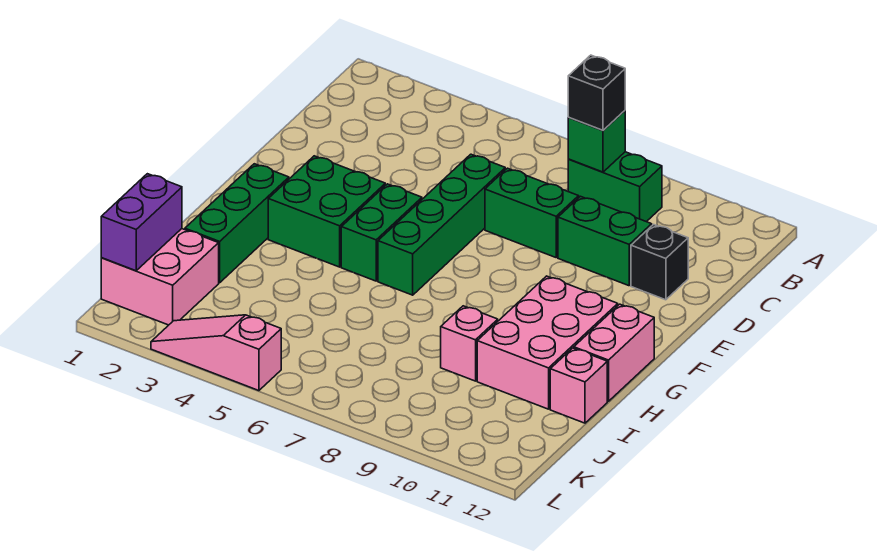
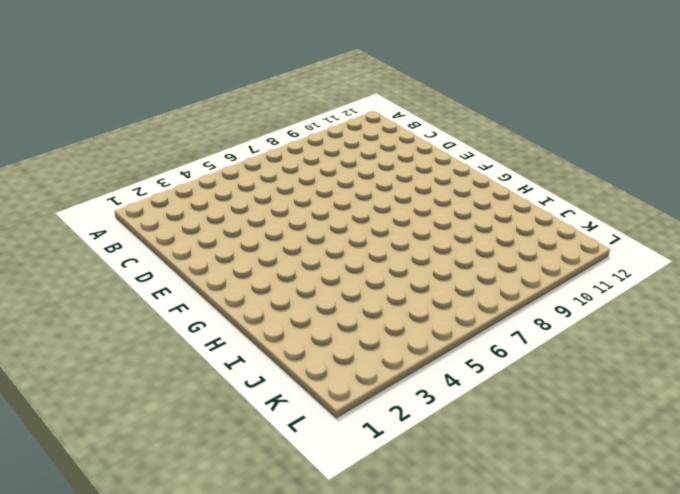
none -> green 1x2 brick [568,152,662,222]
none -> green 1x4 brick [378,154,505,295]
none -> green 1x2 brick [485,168,579,257]

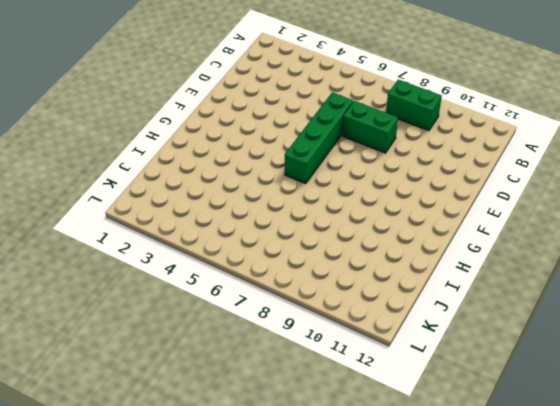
none -> green 1x2 brick [558,196,652,286]
none -> black 1x1 brick [631,225,688,300]
none -> green 2x2 brick [268,156,385,267]

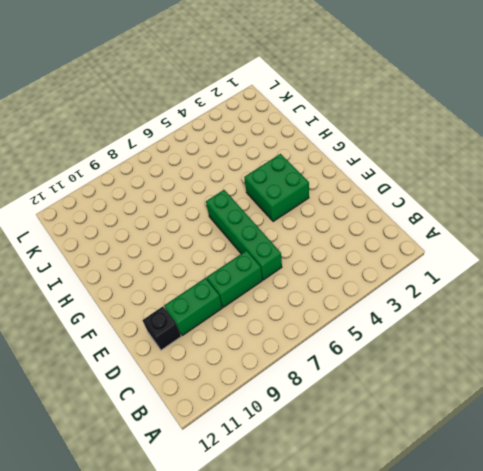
none -> green 1x2 brick [568,152,662,222]
none -> green 1x2 brick [341,184,422,281]
none -> green 1x3 brick [185,164,289,283]

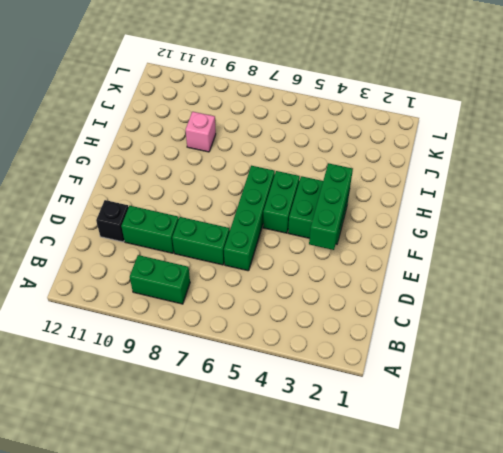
green 1x3 brick [309,163,353,250] -> green 1x3 brick moved to [185,164,289,283]
none -> pink 2x3 brick [477,276,618,409]
none -> pink 1x2 brick [574,304,654,401]
none -> pink 1x1 brick [550,348,607,423]

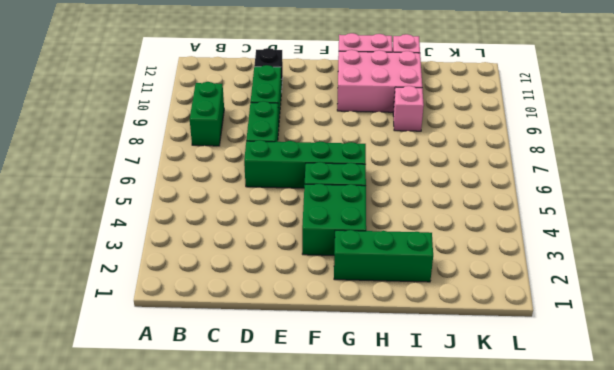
none -> pink 2x2 brick [101,229,219,325]
none -> pink 1x3 slope [151,315,281,391]
none -> green 1x1 brick [568,111,625,172]

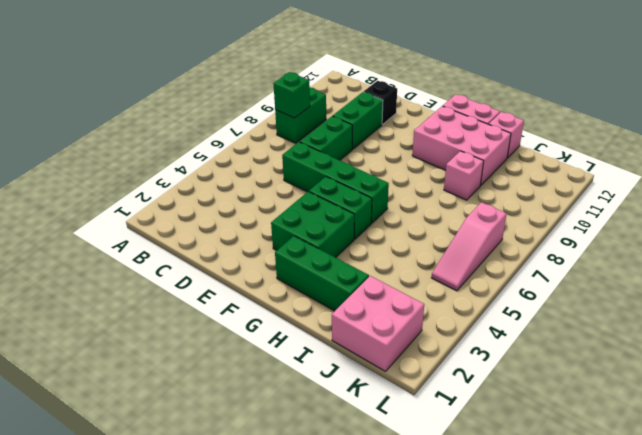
pink 1x3 slope [432,202,507,291] -> pink 1x3 slope moved to [151,315,281,391]
none -> purple 1x2 brick [101,174,182,271]
none -> black 1x1 brick [568,55,625,130]

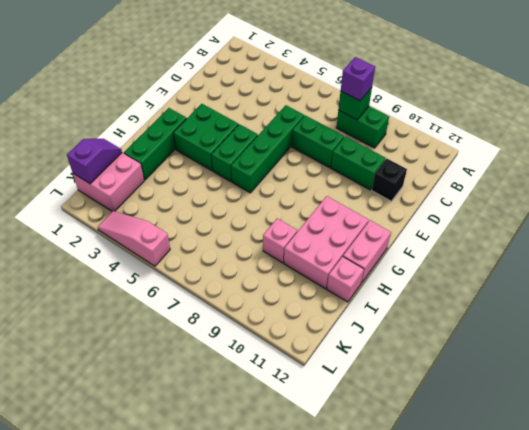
purple 1x1 brick [341,57,375,101] -> black 1x1 brick [568,55,625,130]
purple 1x2 slope [67,139,122,184] -> purple 1x2 brick [101,174,182,271]

